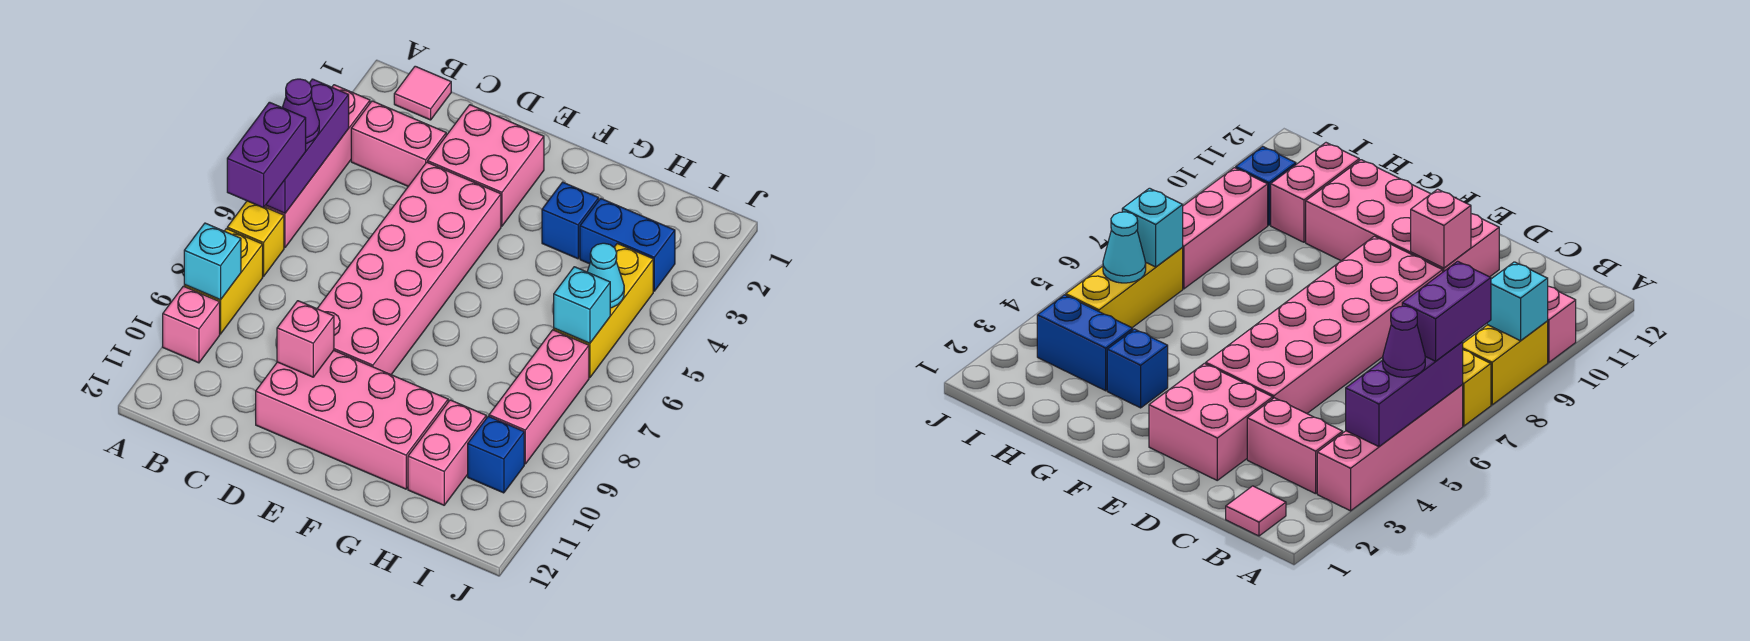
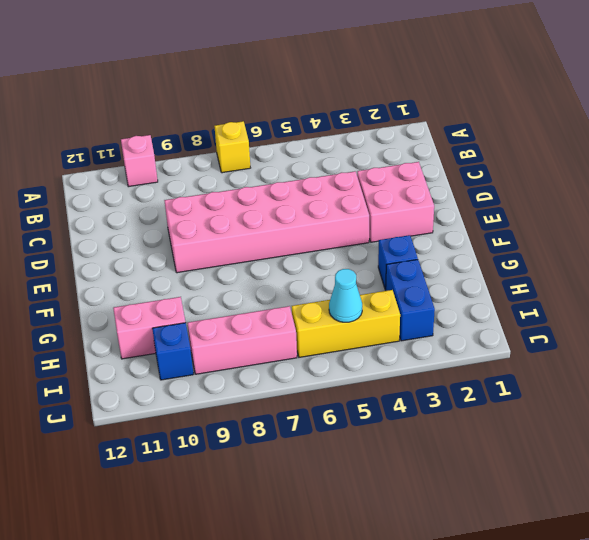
none -> pink 1x4 brick [265,85,370,248]
none -> yellow 1x2 brick [184,229,263,334]
none -> pink 1x1 tile [394,66,451,120]

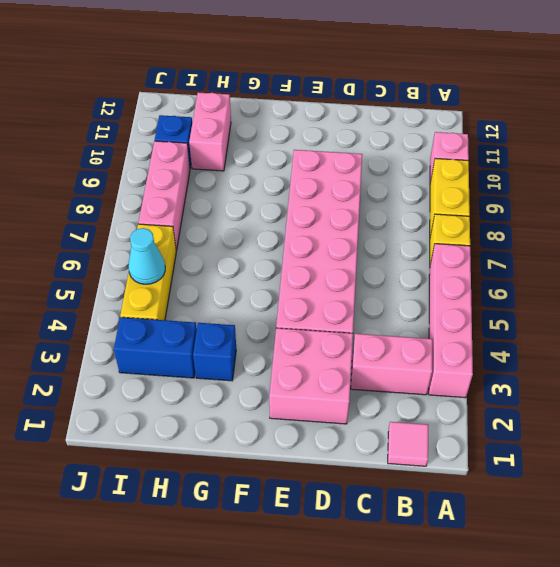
none -> pink 2x4 brick [256,350,448,489]
none -> purple 1x3 brick [266,79,349,213]
none -> cyan 1x1 brick [184,223,241,300]

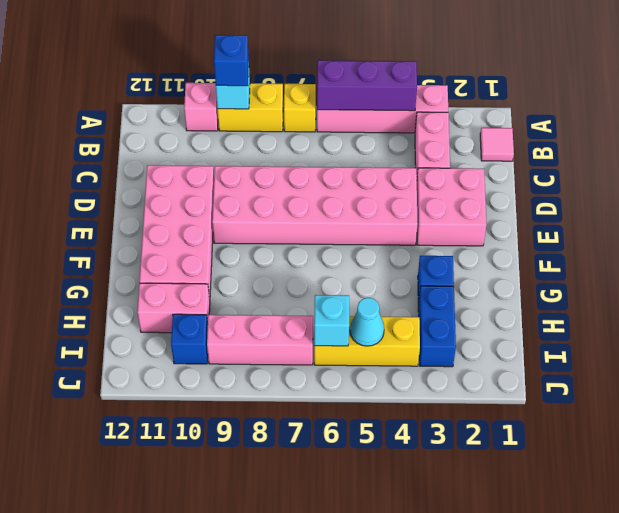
blue 1x1 brick [214,35,249,86] -> none
none -> pink 1x1 brick [277,301,334,377]
none -> purple 1x1 cone [282,79,319,143]
none -> purple 1x2 brick [227,102,306,208]

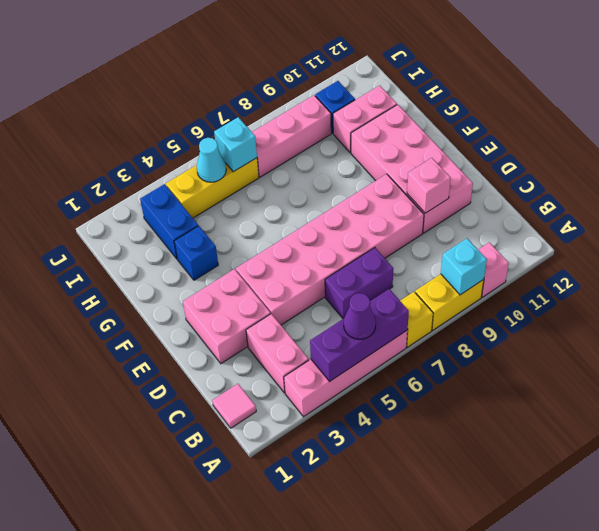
purple 1x2 brick [325,248,393,318] -> purple 1x2 brick moved to [227,102,306,208]

